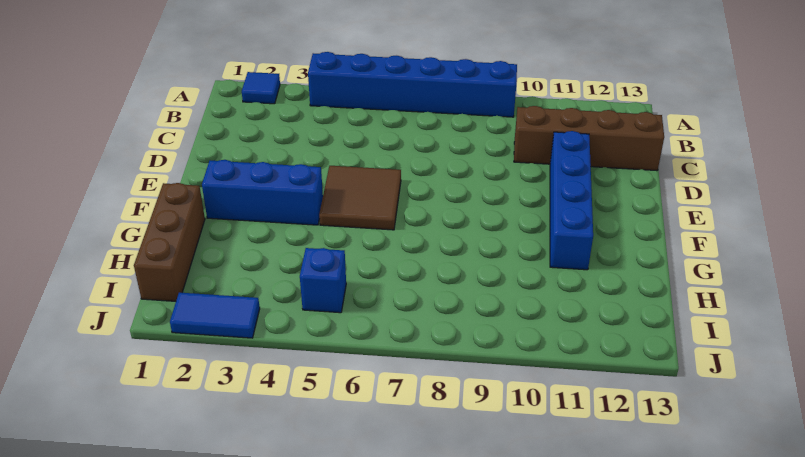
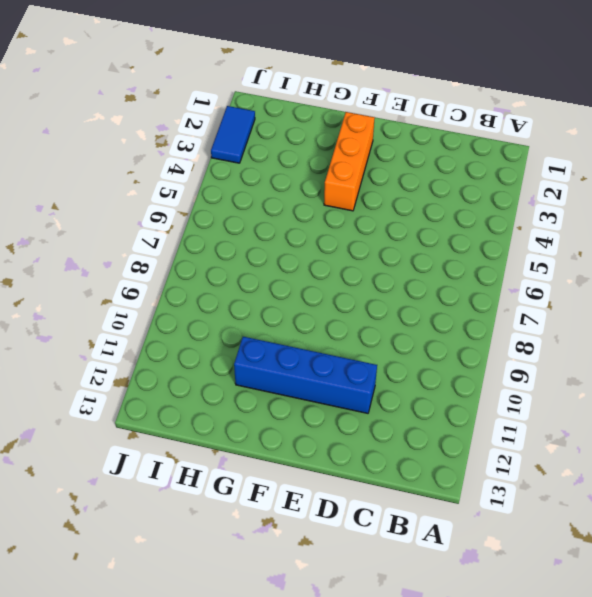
orange 1x3 brick [324,112,375,211] -> blue 1x3 brick [202,160,323,225]
none -> blue 1x1 tile [242,72,280,104]
none -> blue 1x6 brick [308,52,517,117]

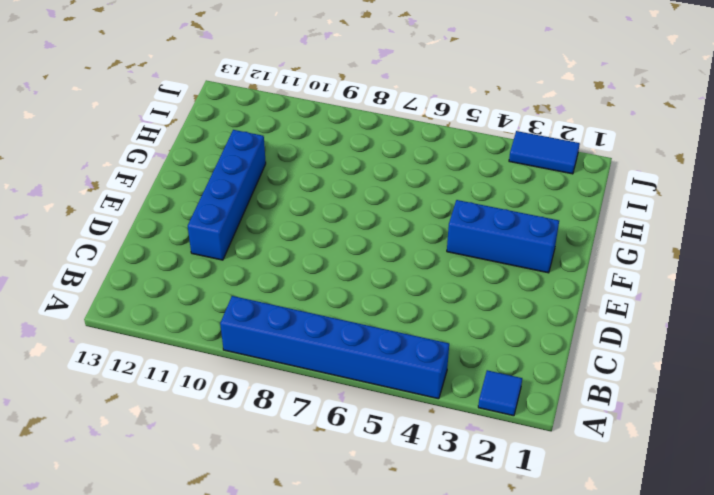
none -> brown 1x4 brick [514,106,664,171]
none -> brown 2x2 tile [319,166,401,230]

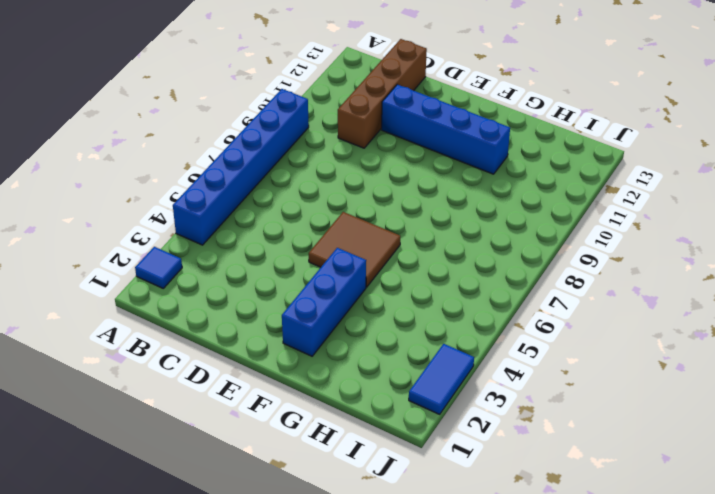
none -> brown 1x3 brick [134,183,205,301]
none -> blue 1x1 brick [300,248,346,313]

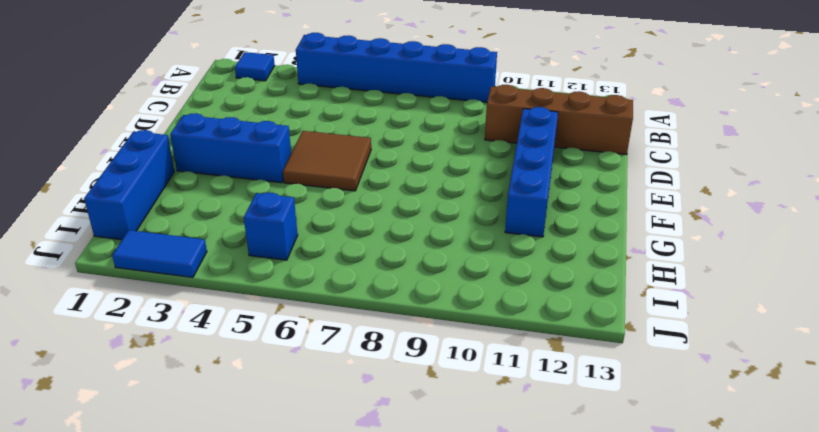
blue 1x3 brick [84,130,174,240] -> brown 1x3 brick [134,183,205,301]

